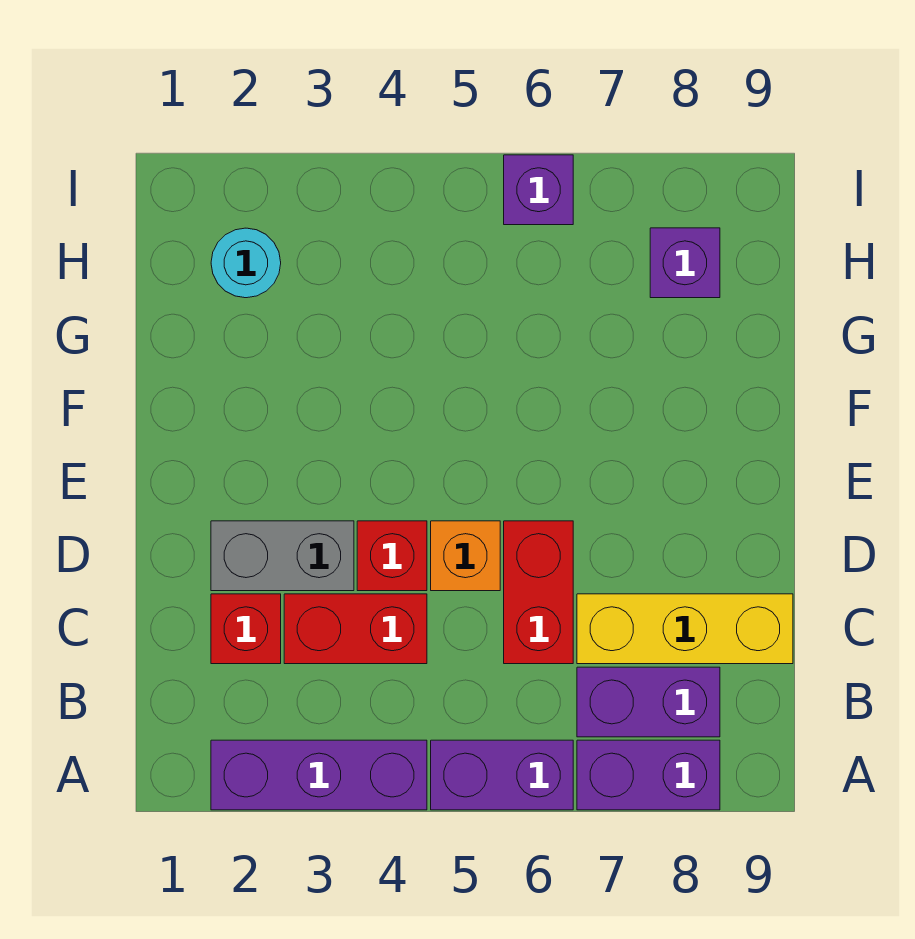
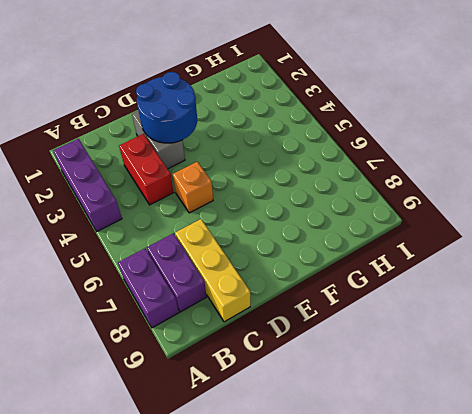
blue 2x2 round brick [136,72,197,143] -> none
none -> purple 1x2 brick [431,740,573,810]
none -> red 1x1 brick [211,594,281,664]
none -> red 1x2 brick [504,521,573,664]

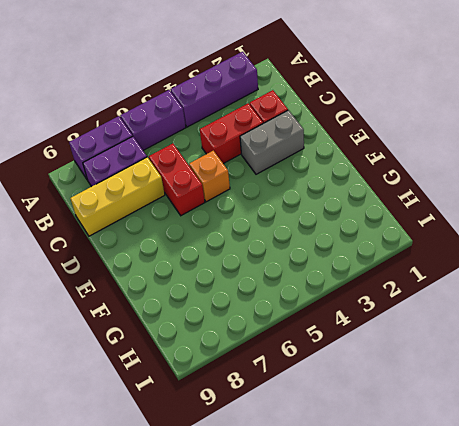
none -> red 1x1 brick [357,521,427,591]
none -> cyan 1x1 round brick [211,228,281,298]
none -> purple 1x1 brick [650,228,720,298]

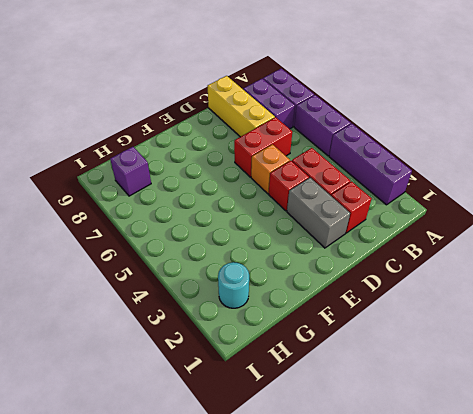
none -> purple 1x1 brick [504,155,573,225]

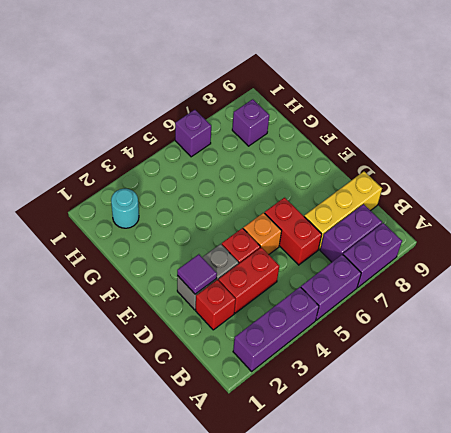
purple 1x1 tile [177,254,217,294] -> none

